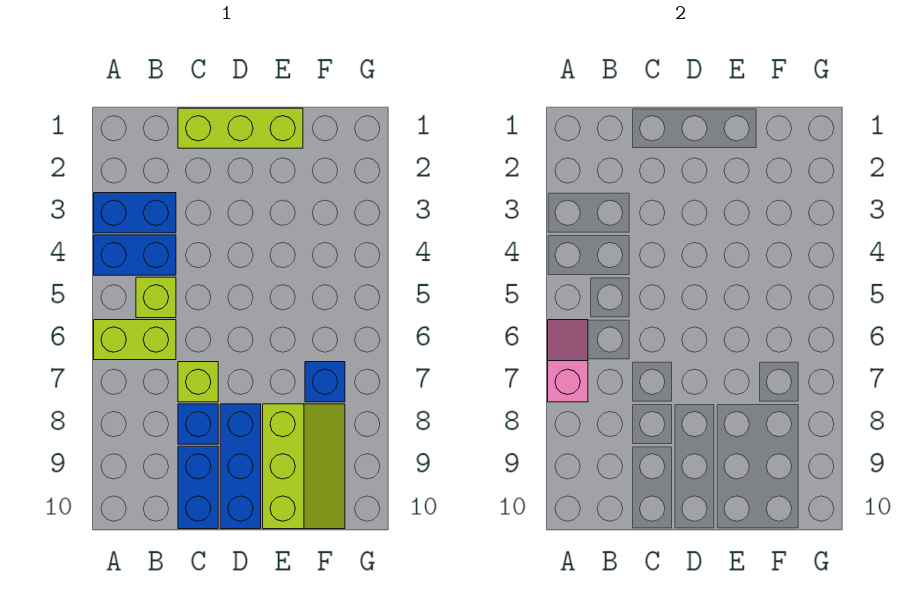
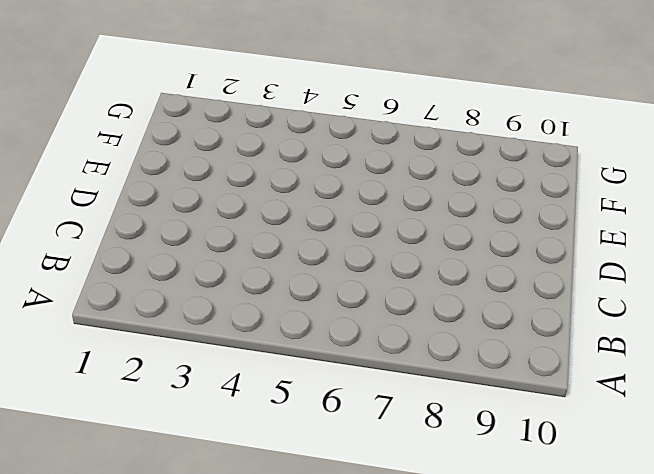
none -> blue 1x2 brick [94,193,176,233]
none -> blue 1x2 brick [94,235,176,275]
none -> lime 1x2 brick [94,320,176,360]

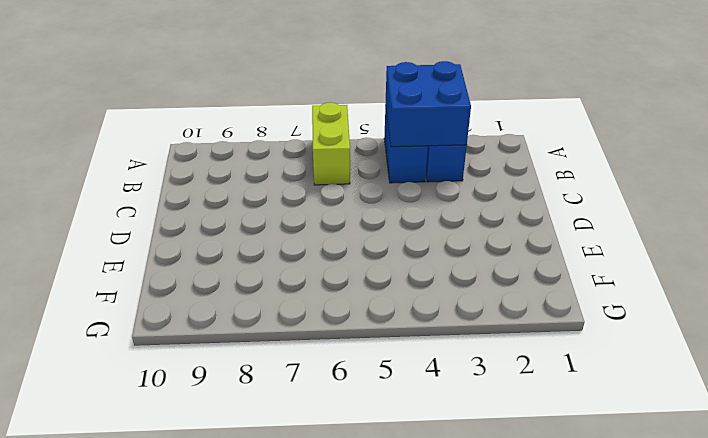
blue 2x2 brick [386,61,471,147] -> none
none -> lime 1x1 brick [136,277,176,318]
none -> lime 1x3 brick [178,108,303,148]
none -> lime 1x1 brick [178,362,218,402]

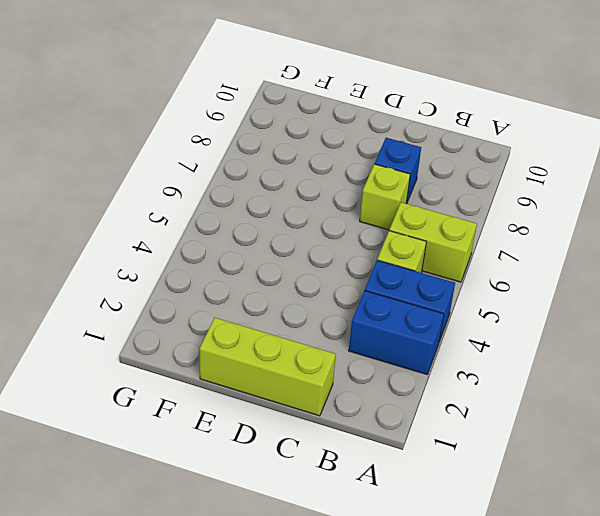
none -> blue 1x2 brick [178,446,218,529]
none -> blue 1x3 brick [220,404,261,529]
none -> lime 2x3 slope [263,404,345,529]

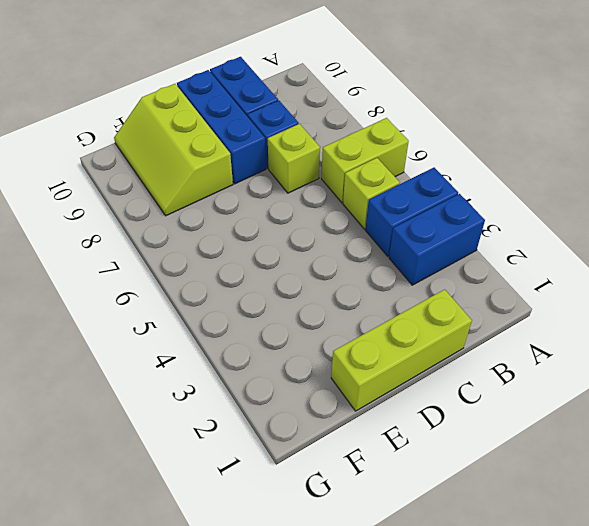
none -> blue 1x1 brick [305,362,345,402]
none -> pink 1x2 slope [548,320,588,402]

